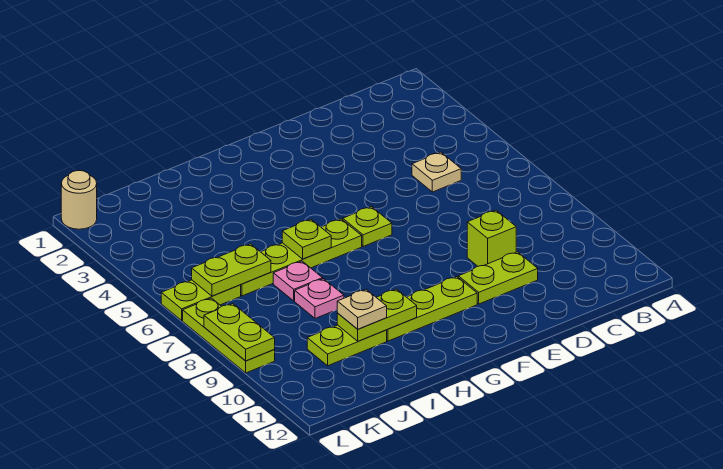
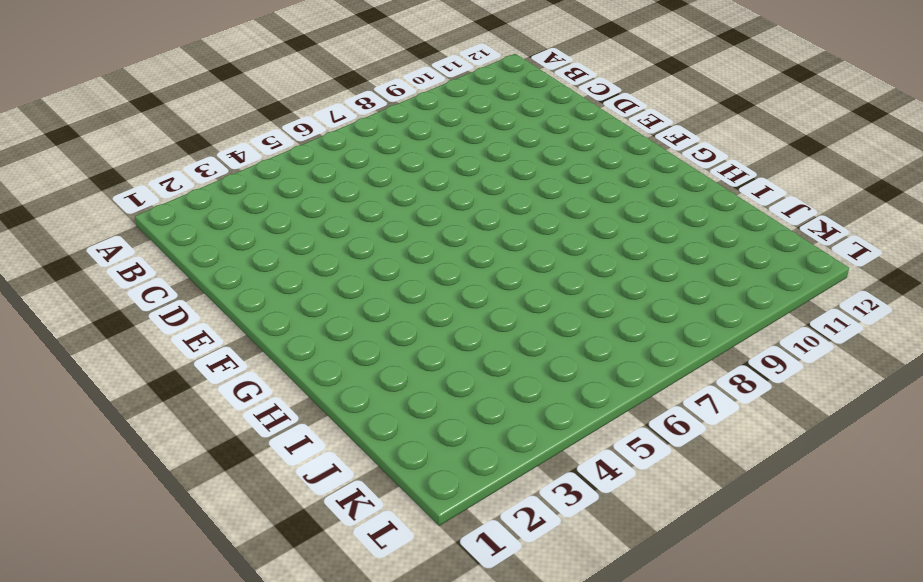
none -> tan 1x1 plate [412,152,461,192]
none -> lime 1x1 brick [467,210,516,266]
none -> lime 1x2 plate [458,252,538,304]

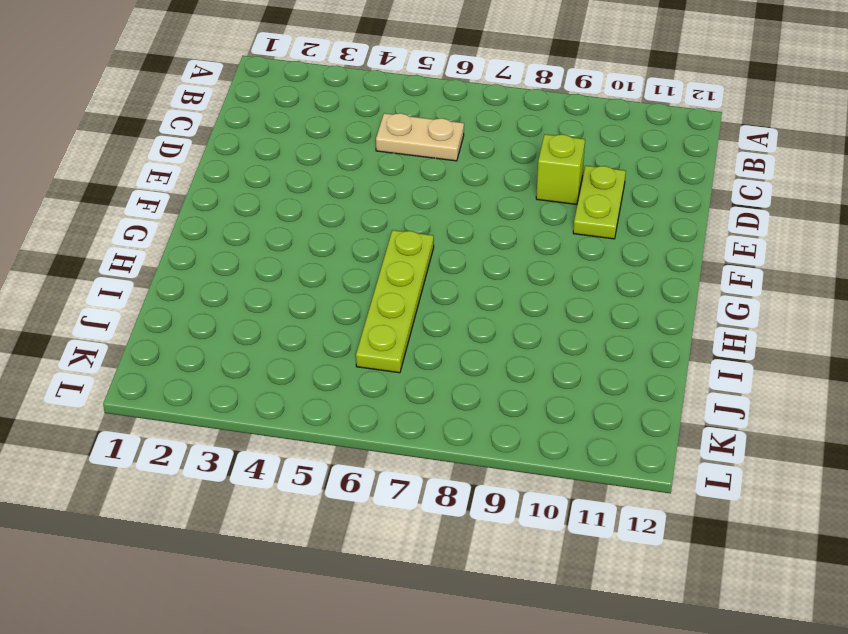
tan 1x2 plate [376,113,464,161] -> tan 1x1 plate [412,152,461,192]
none -> lime 1x1 plate [343,207,392,246]
none -> lime 1x3 plate [387,277,477,341]
none -> pink 1x1 plate [273,261,323,301]

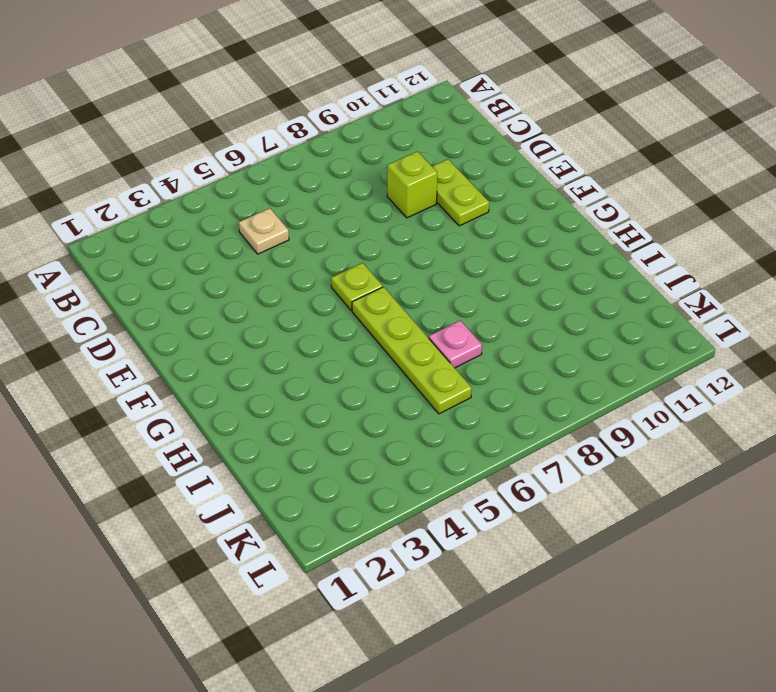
none -> lime 1x3 plate [387,277,477,341]
none -> pink 1x1 plate [295,279,344,318]
none -> lime 1x2 plate [307,325,387,366]

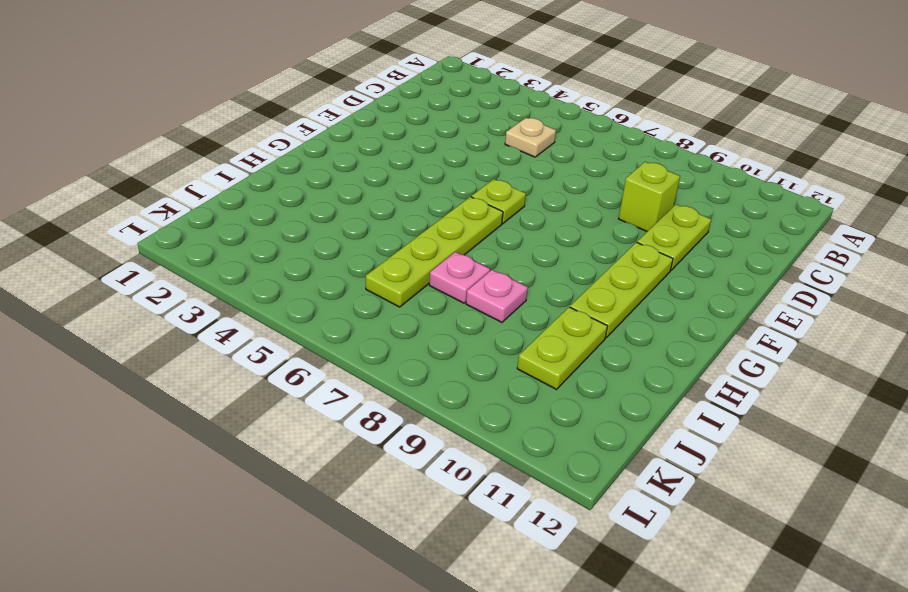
none -> lime 1x2 plate [161,280,241,320]
none -> tan 1x1 round brick [61,171,97,229]
none -> lime 1x3 plate [183,298,275,373]

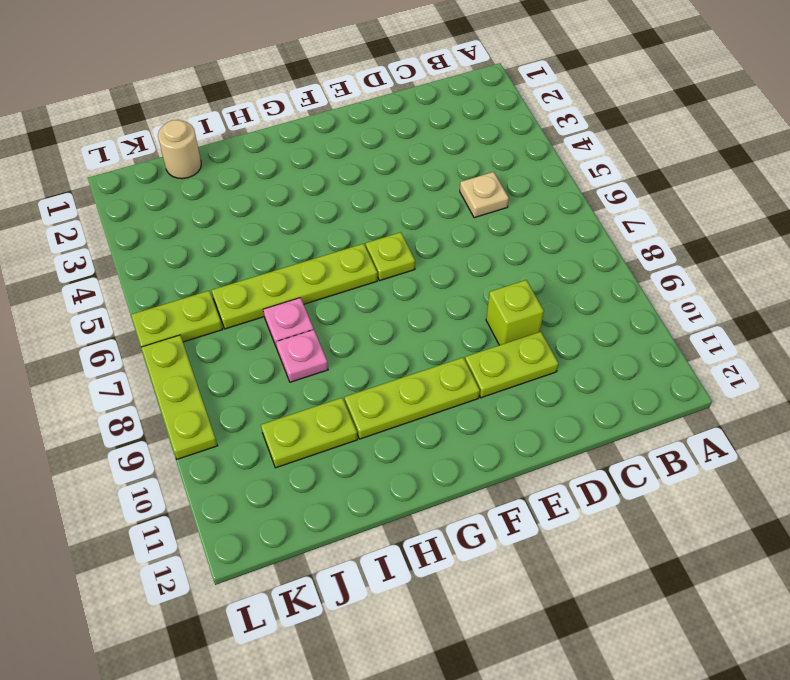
tan 1x1 round brick [158,120,201,179] -> tan 1x1 round brick moved to [61,171,97,229]
none -> lime 1x1 plate [282,219,331,259]
none -> lime 1x2 plate [337,289,417,341]
none -> lime 1x2 plate [192,244,271,296]

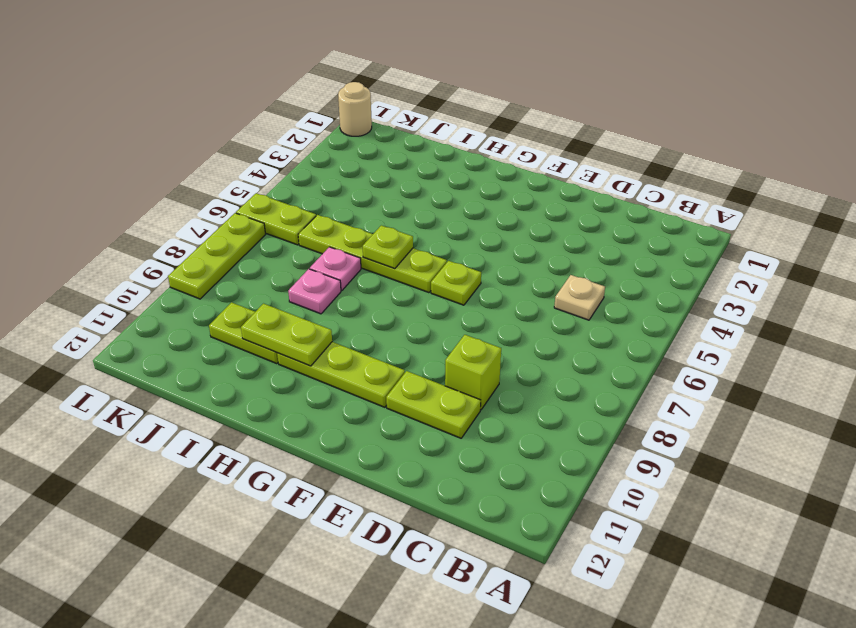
none -> lime 1x2 plate [192,244,271,296]
none -> lime 1x2 plate [204,304,275,361]
none -> tan 1x1 plate [337,290,387,329]

